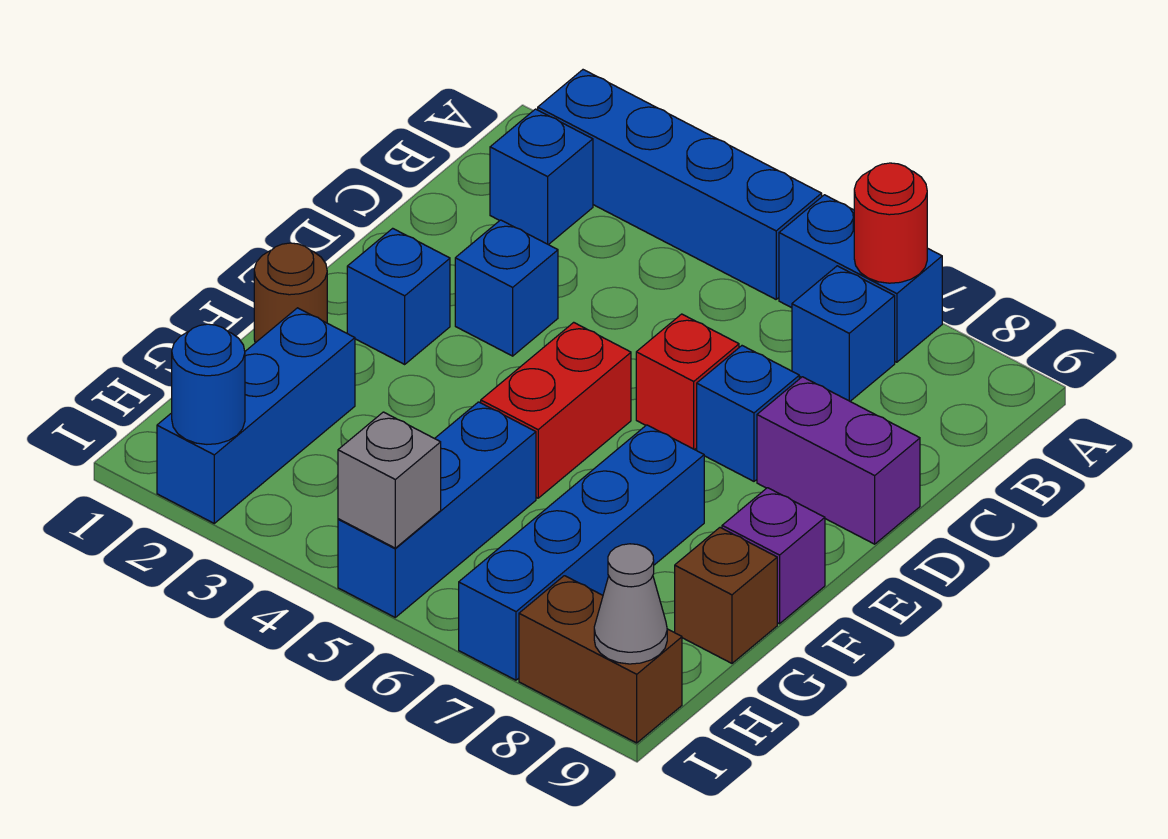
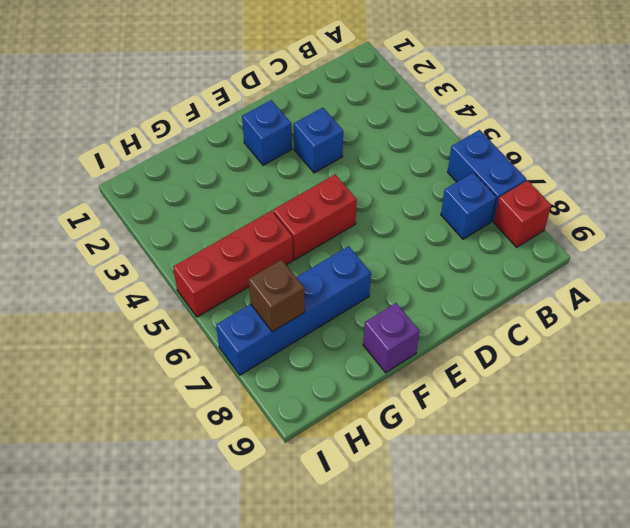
red 1x1 brick [494,180,551,247] -> red 1x1 brick moved to [636,314,739,450]
red 1x3 brick [173,211,293,317] -> blue 1x3 brick [338,402,536,617]
brown 1x1 brick [248,260,305,332] -> brown 1x1 brick moved to [675,528,777,663]
none -> blue 1x4 brick [538,70,822,299]
none -> blue 1x1 brick [490,109,593,245]
none -> blue 1x1 brick [697,346,799,481]

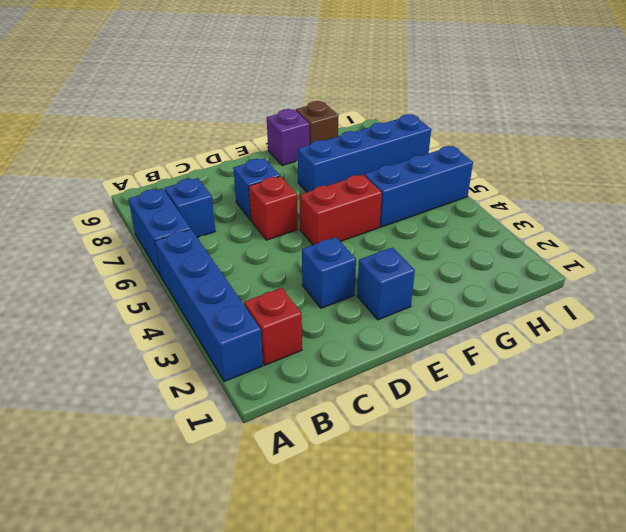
red 1x1 brick [244,288,302,365] -> blue 1x1 brick [490,109,593,245]
none -> purple 1x2 brick [757,377,920,544]
none -> brown 1x1 round brick [254,243,327,343]
none -> blue 1x3 brick [157,308,355,523]

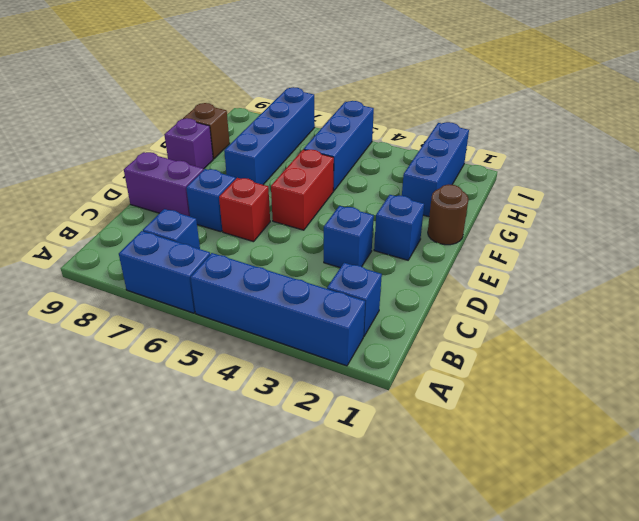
none -> brown 1x2 brick [519,576,682,743]
none -> red 1x1 round brick [854,163,927,283]
none -> blue 1x1 round brick [172,324,245,444]

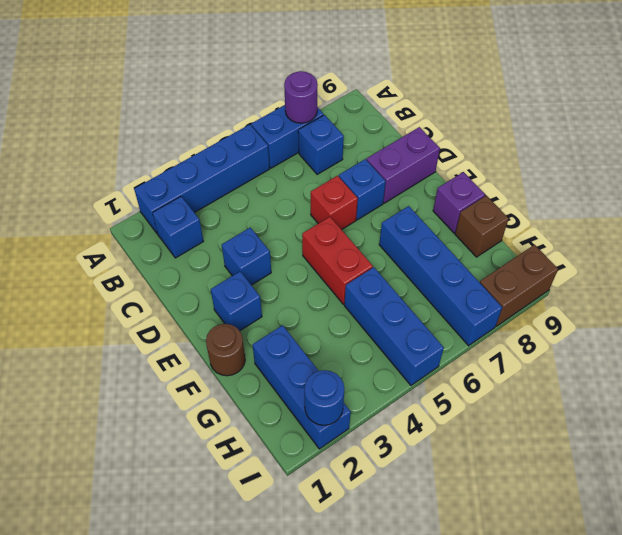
purple 1x1 round brick [284,71,318,123] -> red 1x1 round brick [854,163,927,283]
none -> grey 1x1 brick [338,412,441,548]
none -> grey 1x1 cone [594,544,667,664]

